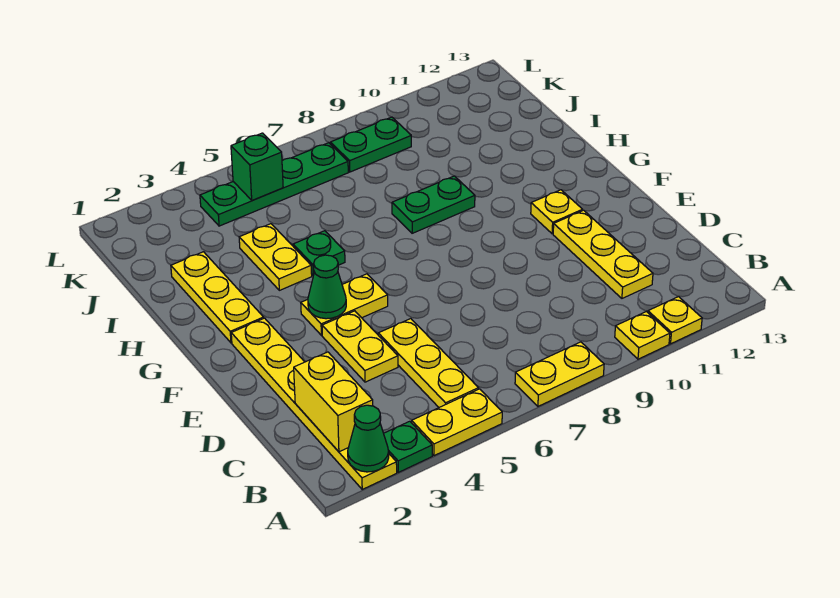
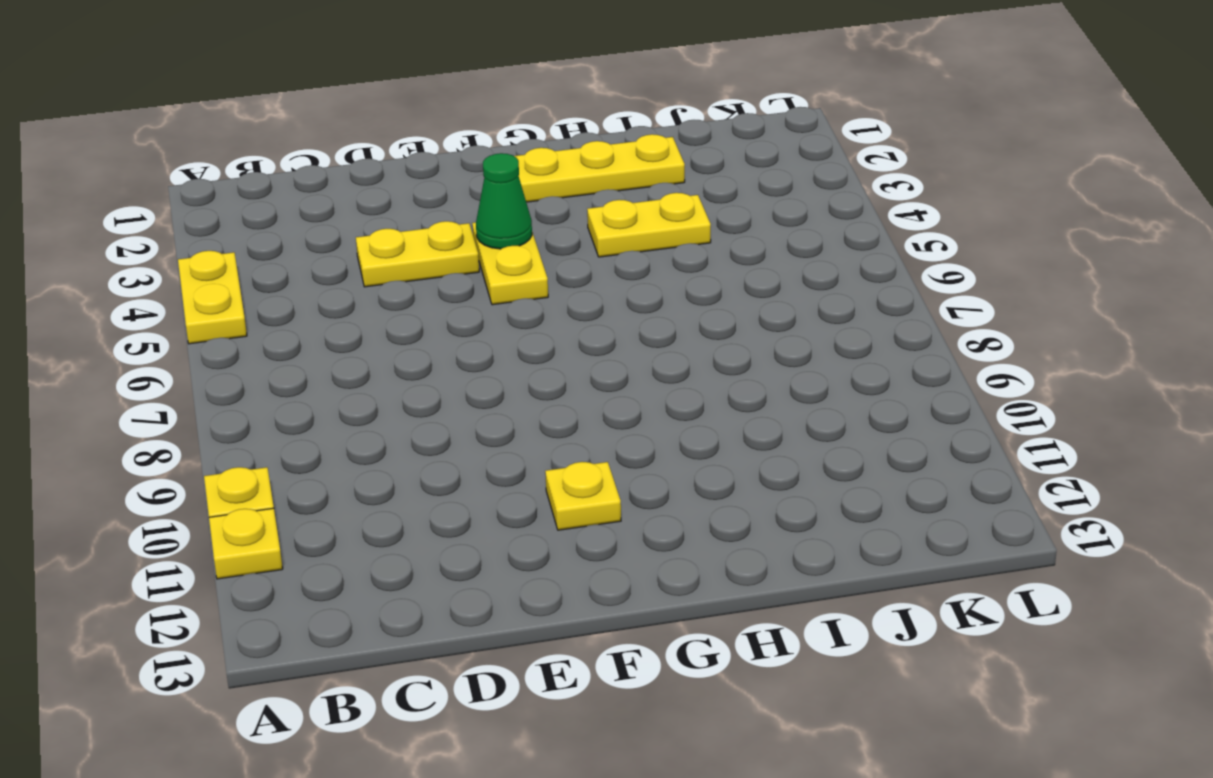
none -> yellow 1x6 plate [231,318,397,489]
none -> green 1x1 plate [384,421,432,472]
none -> yellow 1x2 plate [515,342,604,406]

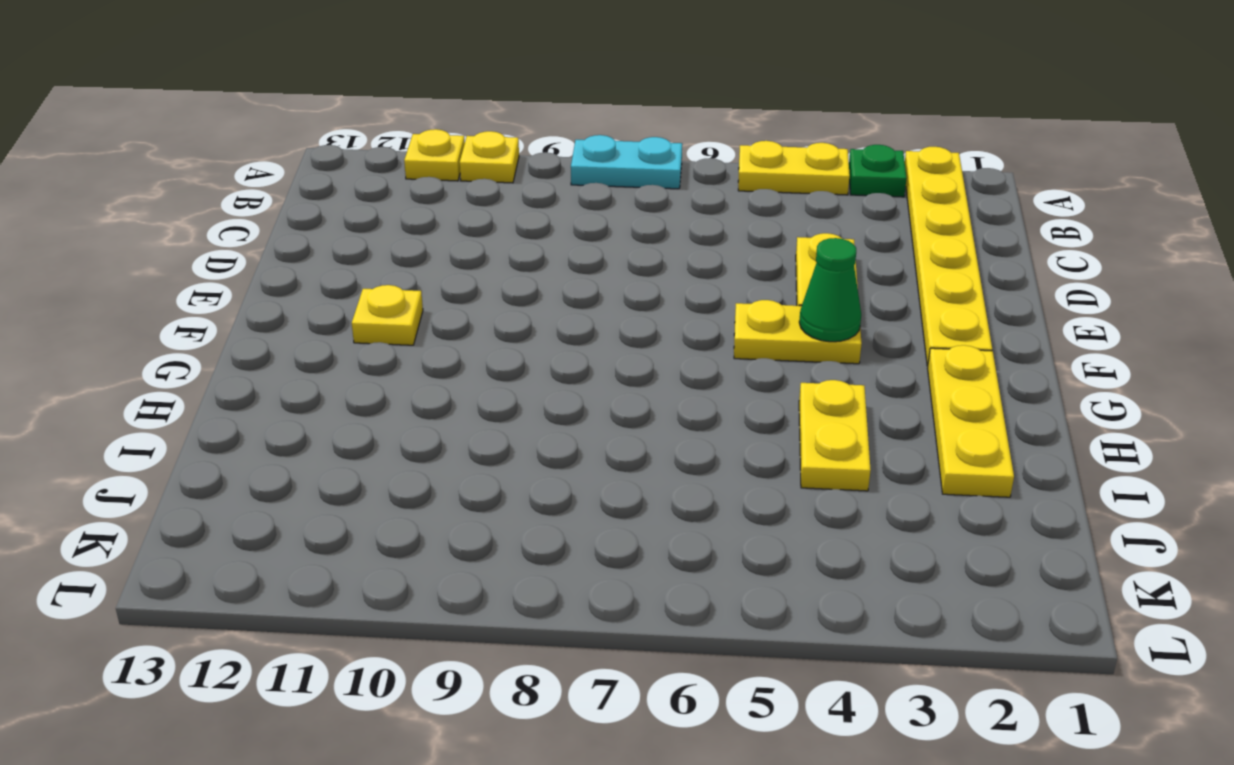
cyan 1x2 plate [571,135,682,189] -> yellow 1x2 plate [515,342,604,406]
none -> yellow 1x3 plate [378,319,479,407]
none -> yellow 1x3 plate [553,210,653,298]
none -> green 1x1 plate [293,231,345,275]

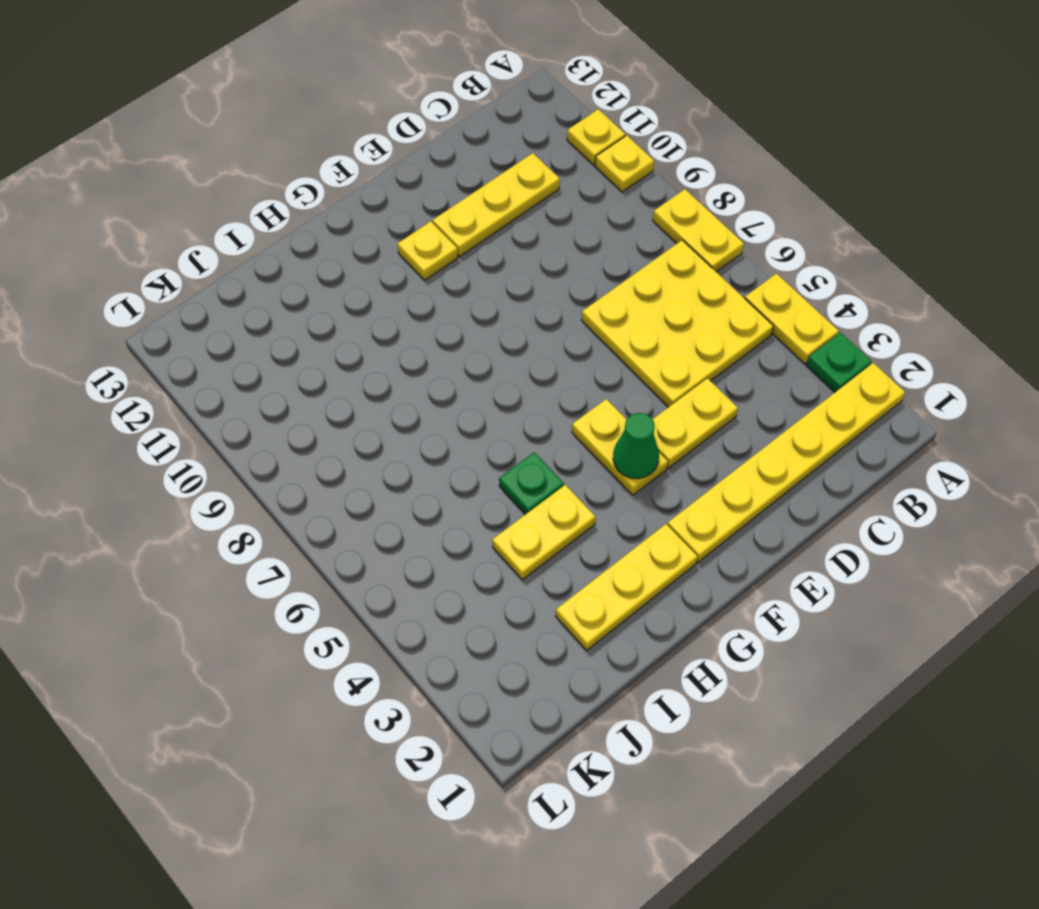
yellow 3x3 plate [582,240,774,407] -> yellow 1x3 plate [378,319,479,407]
none -> green 1x2 plate [392,176,475,233]
none -> green 1x4 plate [200,143,348,226]
none -> green 1x2 plate [330,117,411,172]

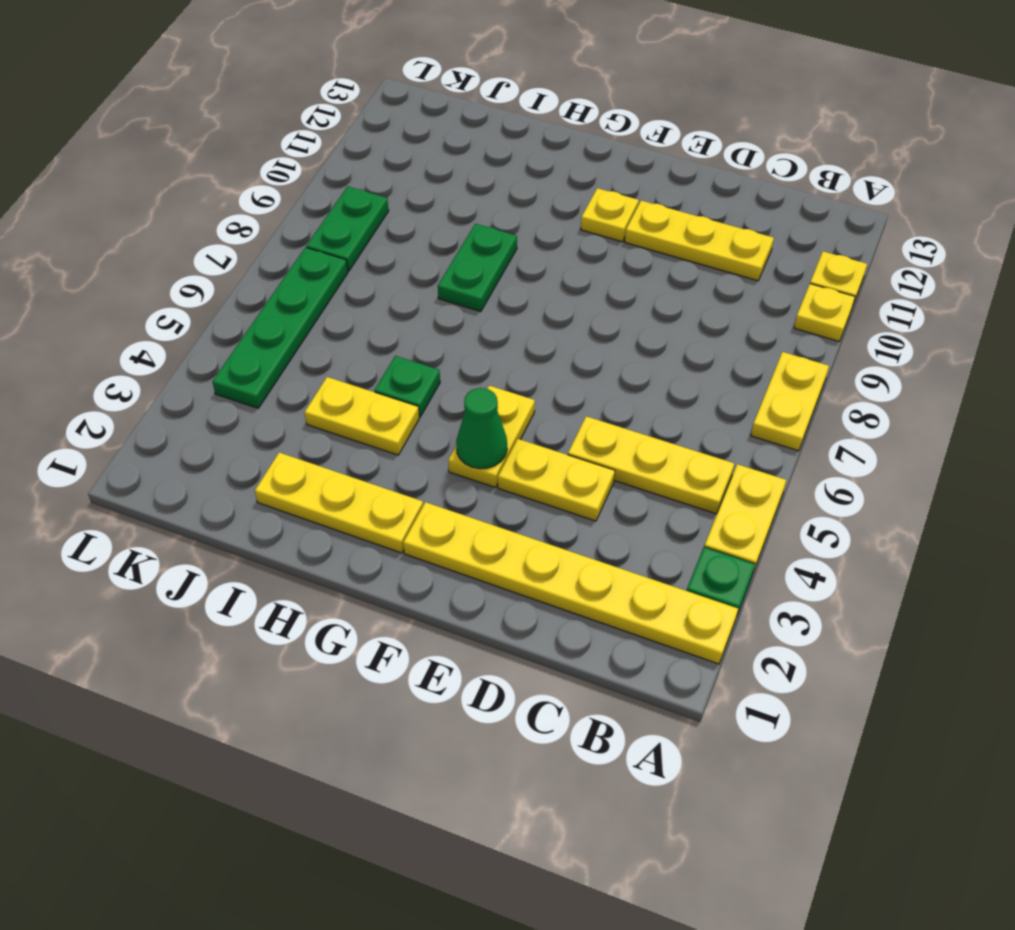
none -> green 1x1 cone [348,405,389,472]
none -> yellow 1x2 brick [294,352,373,452]
none -> green 1x1 brick [231,133,283,200]

